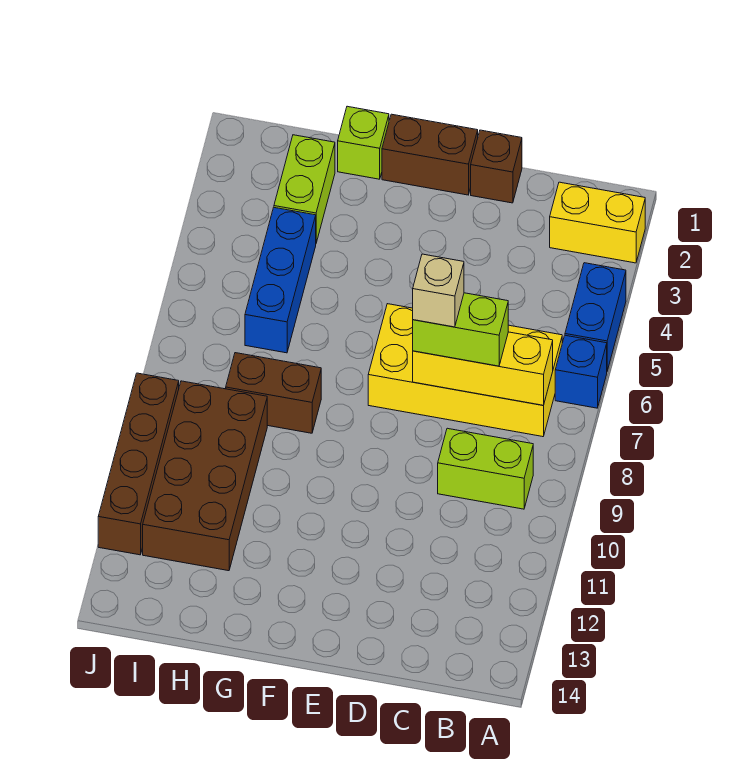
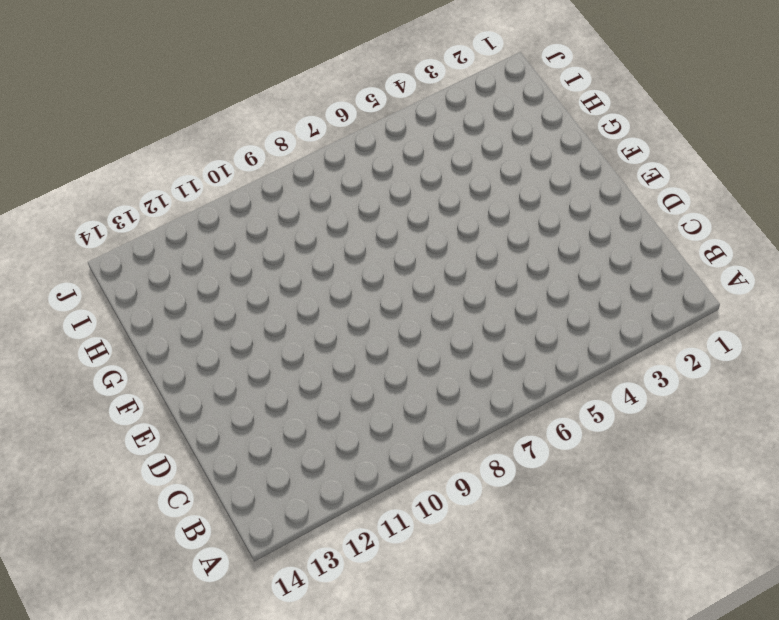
none -> yellow 1x2 brick [550,182,645,263]
none -> blue 1x2 brick [565,263,626,371]
none -> blue 1x1 brick [555,335,607,408]

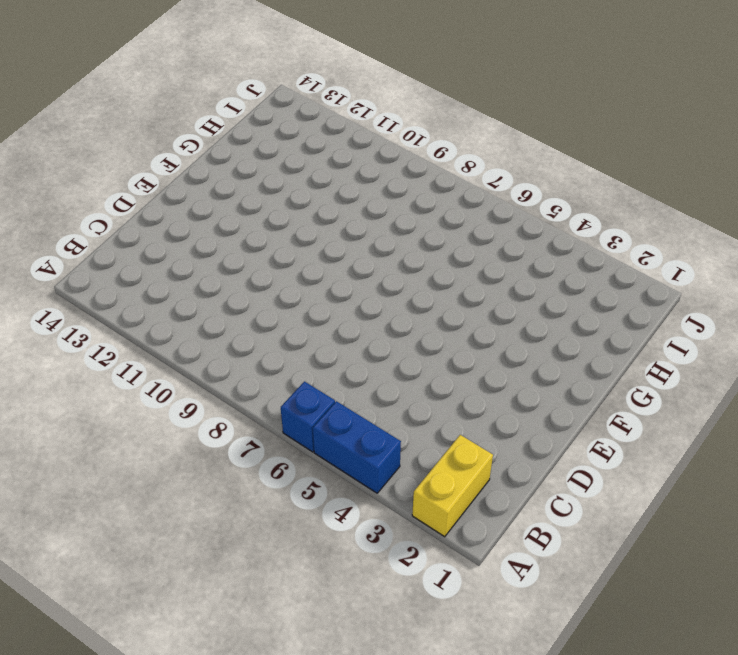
none -> yellow 2x4 brick [368,304,562,437]
none -> lime 1x2 brick [438,428,533,509]
none -> brown 1x1 brick [471,130,522,203]

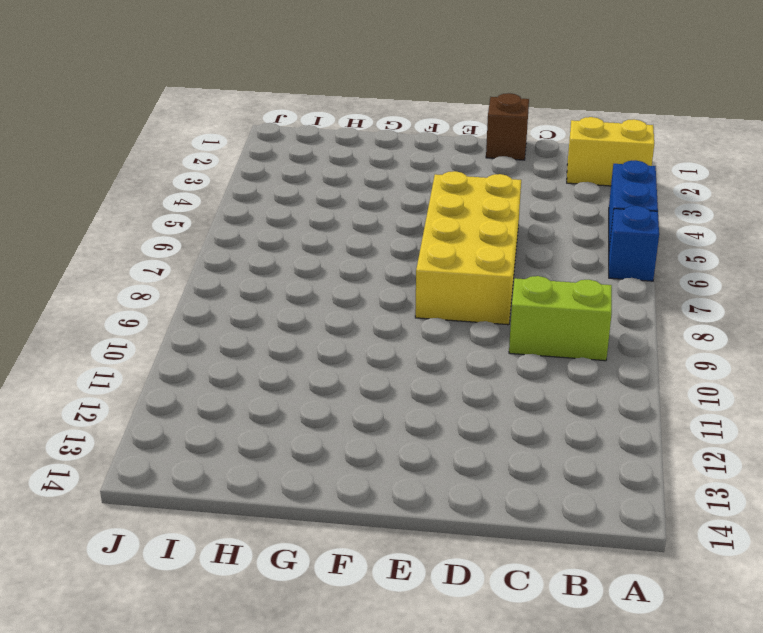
yellow 2x4 brick [415,171,521,325] -> yellow 2x4 brick turned to [368,304,562,437]
none -> brown 1x2 brick [382,114,478,195]
none -> lime 1x1 brick [338,106,389,179]
none -> brown 1x2 brick [226,353,321,433]

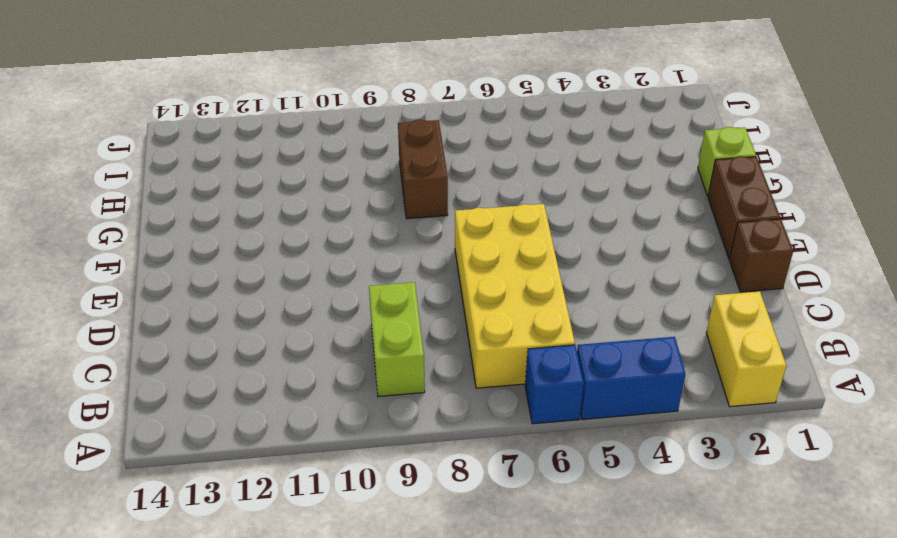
none -> lime 1x2 brick [274,135,335,243]
none -> blue 1x3 brick [245,208,316,353]
none -> brown 2x4 brick [143,381,267,571]

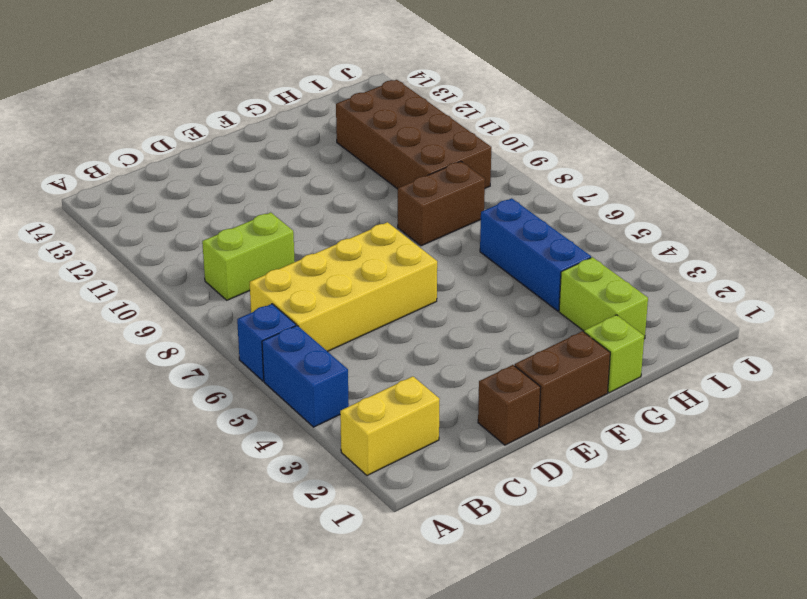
none -> brown 1x4 brick [98,373,179,555]
none -> yellow 1x3 brick [413,332,553,405]
none -> lime 1x2 brick [413,293,508,366]

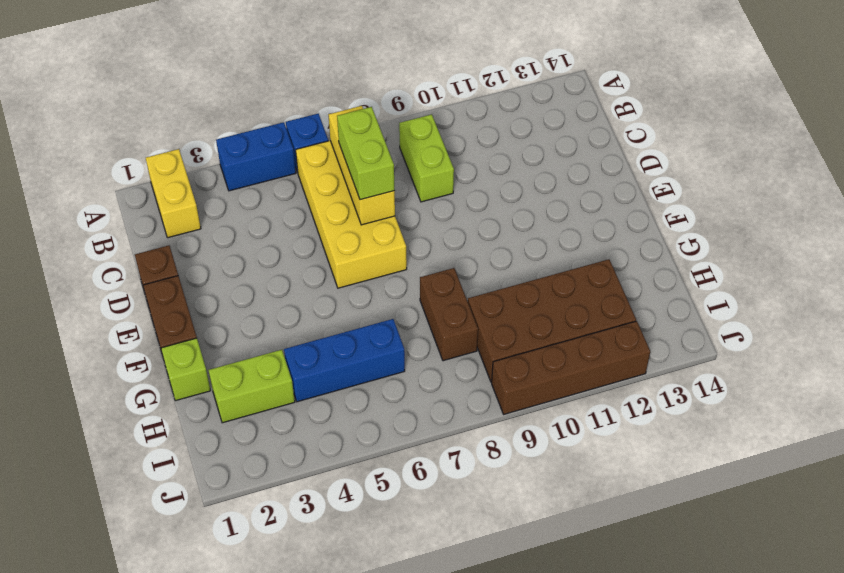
none -> tan 1x1 brick [413,254,464,327]

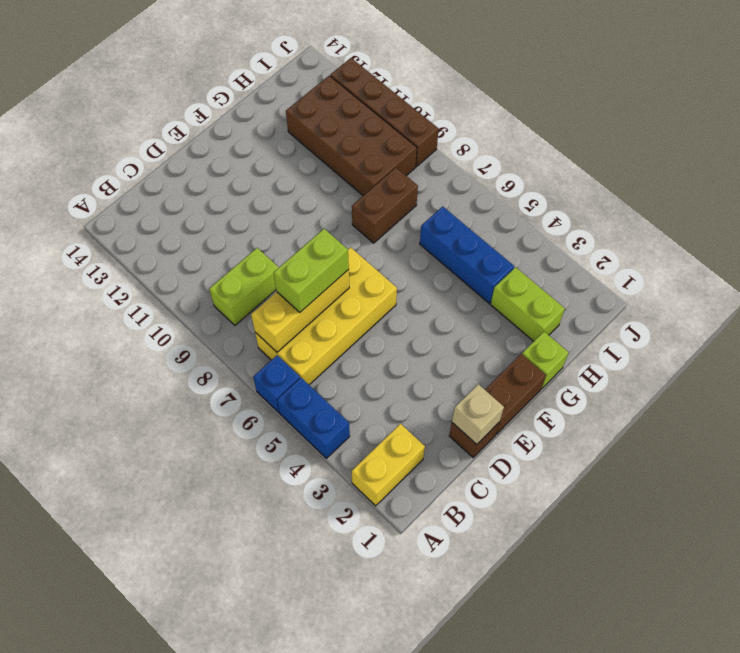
tan 1x1 brick [452,384,504,444] -> tan 1x1 brick moved to [413,254,464,327]

